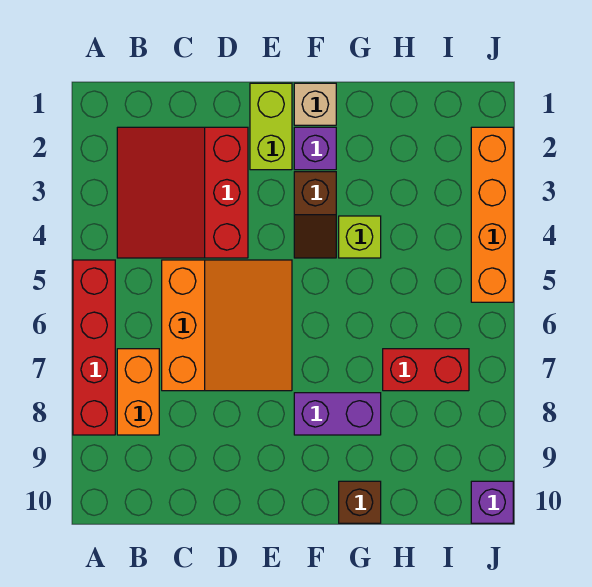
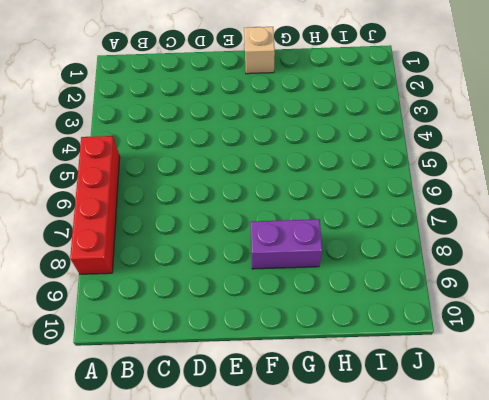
none -> red 3x3 slope [117,127,248,258]
none -> orange 1x2 brick [117,349,159,435]
none -> orange 3x3 slope [162,260,292,391]

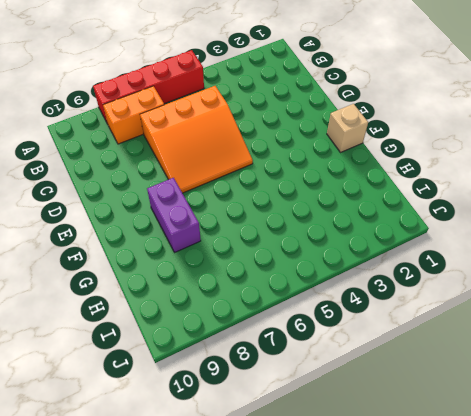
none -> red 3x3 slope [117,127,248,258]
none -> lime 1x2 brick [250,83,292,170]
none -> purple 1x1 brick [294,127,336,170]

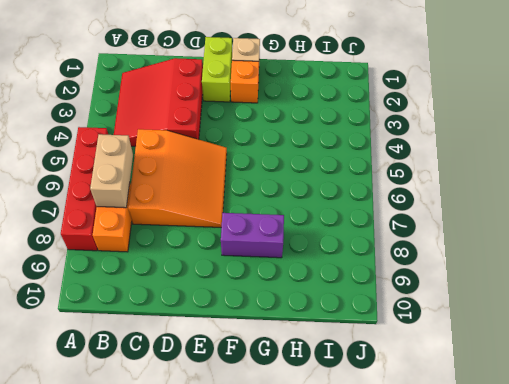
tan 1x2 brick [90,134,133,208] -> none
orange 1x1 brick [231,60,259,103] -> purple 1x1 brick [294,127,336,170]
none -> brown 1x2 slope [294,172,336,258]
none -> lime 1x1 brick [339,216,381,258]
none -> brown 1x1 brick [339,481,381,523]

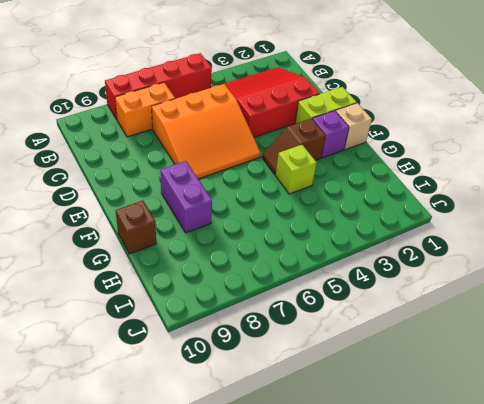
none -> red 1x2 brick [383,349,469,391]
none -> orange 1x4 brick [471,127,513,302]
none -> purple 1x1 brick [471,481,513,523]

